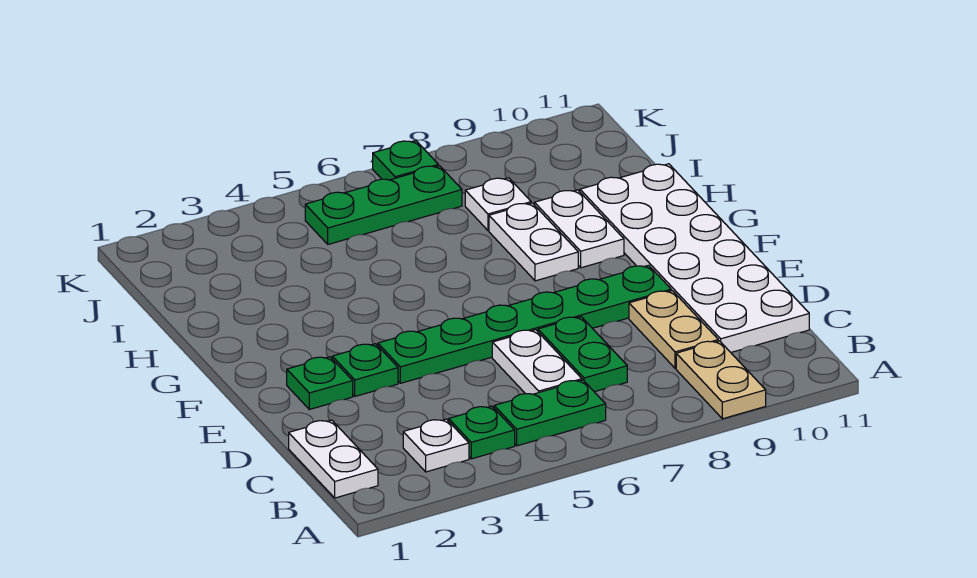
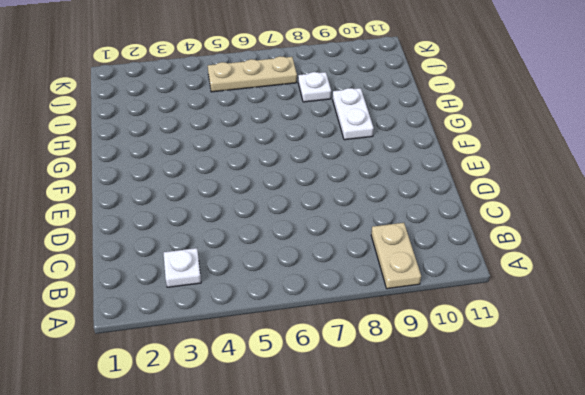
tan 1x3 plate [208,56,297,92] -> green 1x3 plate [305,166,462,244]
none -> white 1x2 plate [289,420,378,498]
none -> green 1x1 plate [449,406,515,459]
none -> green 1x2 plate [494,380,606,446]

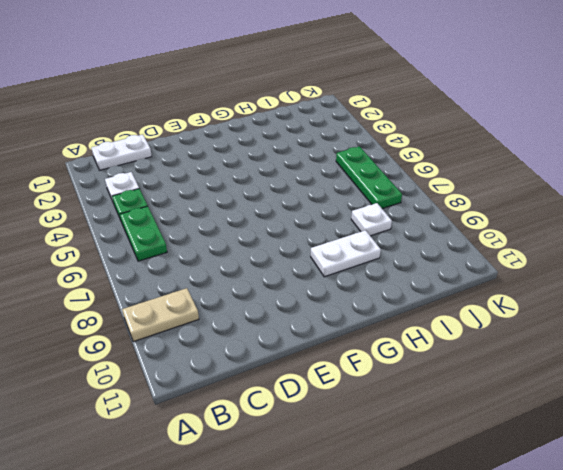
none -> white 1x2 plate [492,330,582,394]
none -> green 1x2 plate [538,317,627,392]
none -> tan 1x2 plate [629,291,718,368]

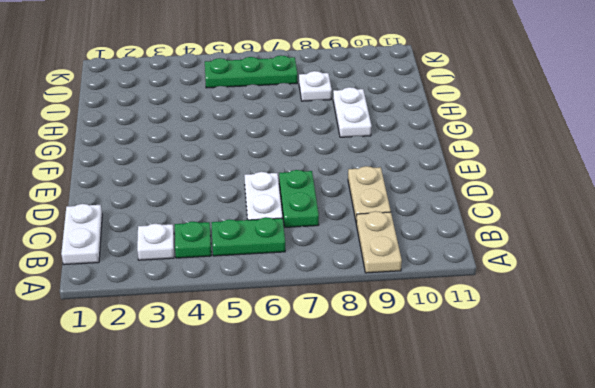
none -> white 2x6 plate [580,164,809,352]
none -> green 1x1 plate [287,357,353,409]
none -> green 1x1 plate [332,344,398,396]

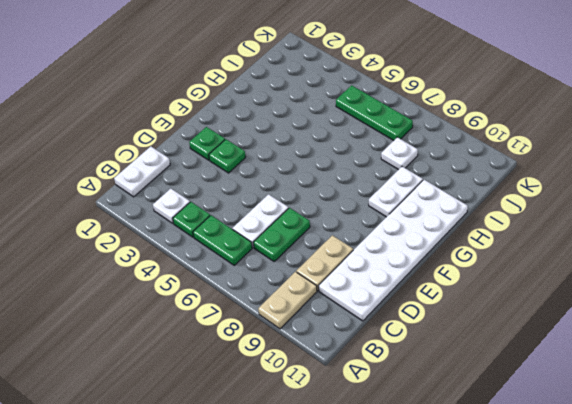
none -> green 1x6 plate [378,265,671,383]
none -> white 1x2 plate [489,203,578,281]
none -> green 1x1 plate [373,141,438,180]

